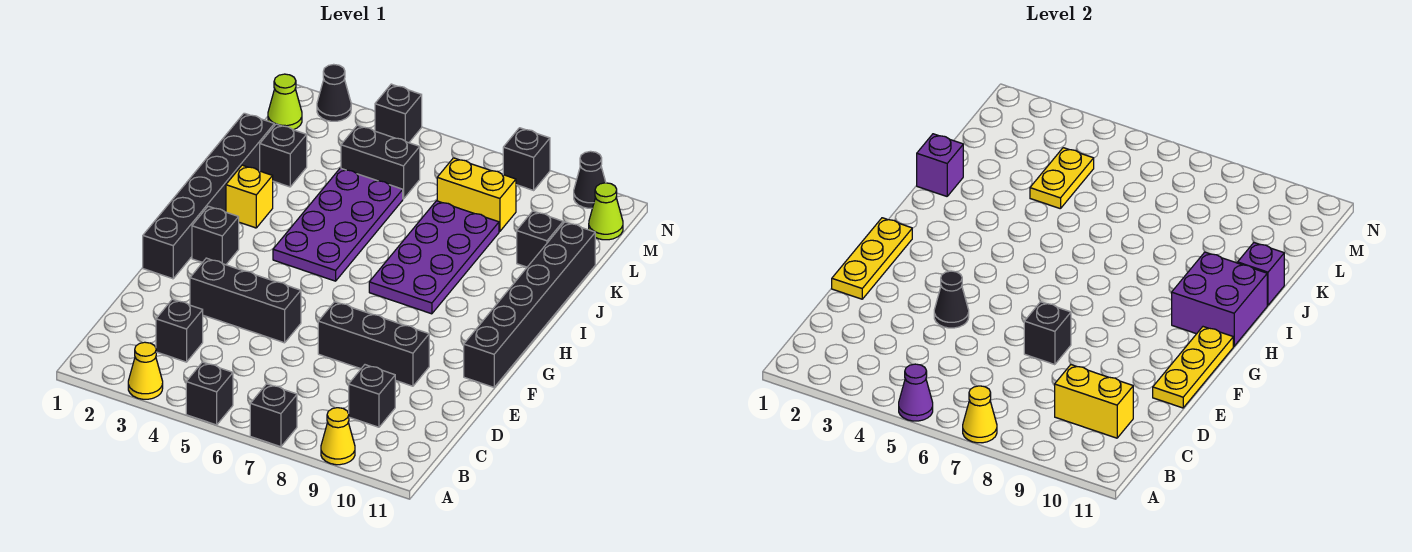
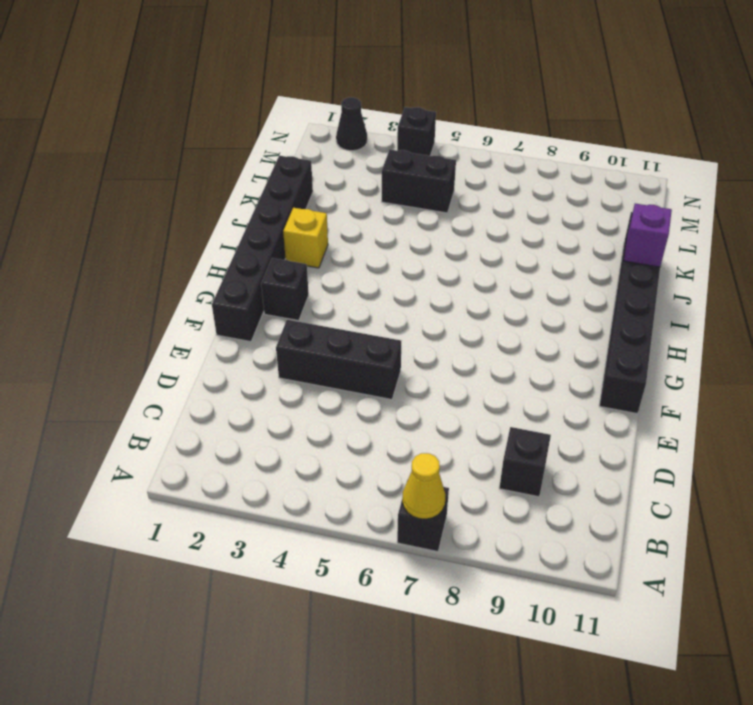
none -> yellow 1x1 cone [128,342,163,399]
none -> black 1x1 brick [186,362,233,425]
none -> yellow 1x1 cone [321,408,355,465]
none -> black 1x1 brick [156,299,203,362]

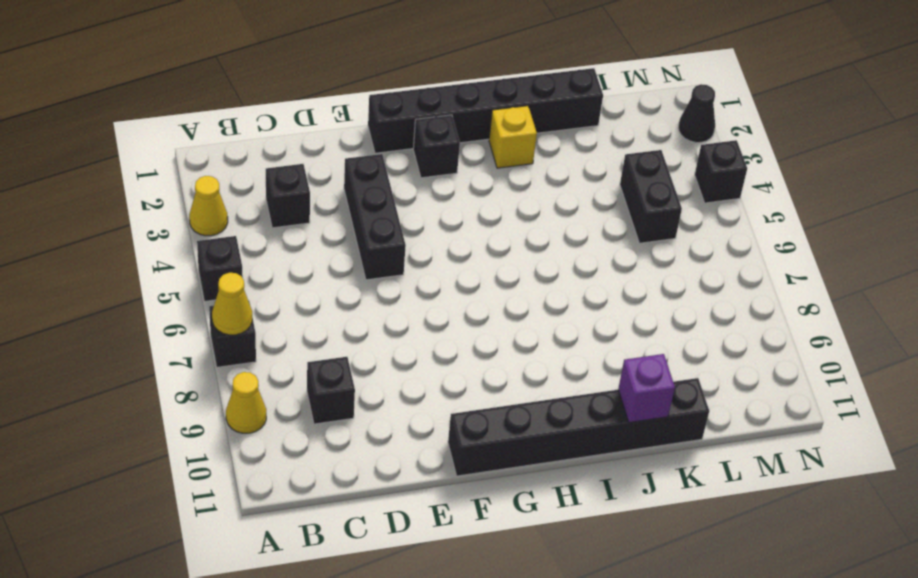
none -> black 1x3 brick [318,302,429,386]
none -> purple 2x4 plate [273,168,403,281]
none -> purple 2x4 plate [369,201,499,314]
none -> black 1x1 brick [260,124,307,187]

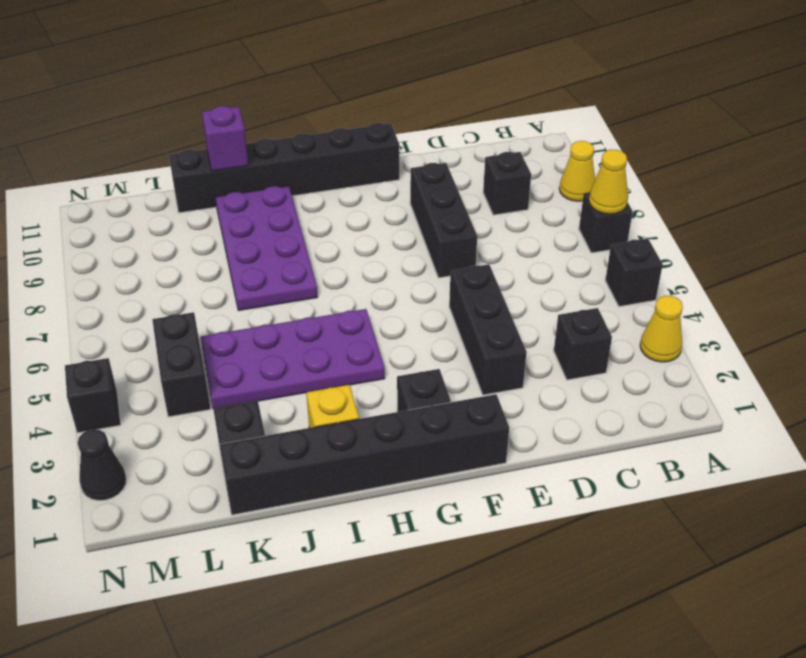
purple 2x4 plate [215,186,318,311] -> purple 2x4 plate turned to [369,201,499,314]
none -> black 1x1 brick [517,211,563,267]
none -> yellow 1x2 brick [437,158,516,232]
none -> lime 1x1 cone [268,74,302,130]
none -> lime 1x1 cone [589,183,623,240]

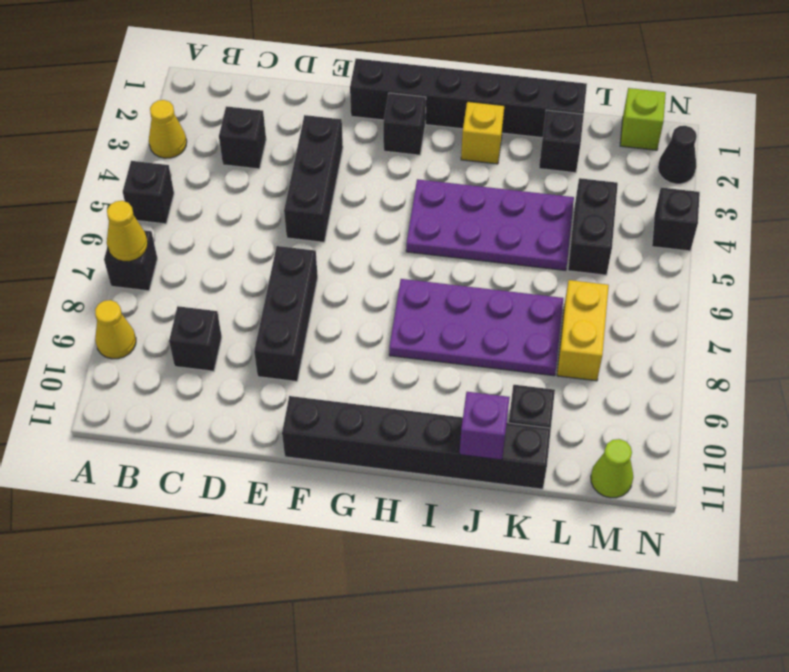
lime 1x1 brick [620,88,666,150] -> lime 1x1 cone [268,74,302,130]
none -> black 1x1 brick [503,128,550,190]
none -> black 1x1 cone [574,151,606,208]
none -> purple 1x1 cone [899,364,933,421]
none -> yellow 1x2 brick [1055,365,1133,438]

